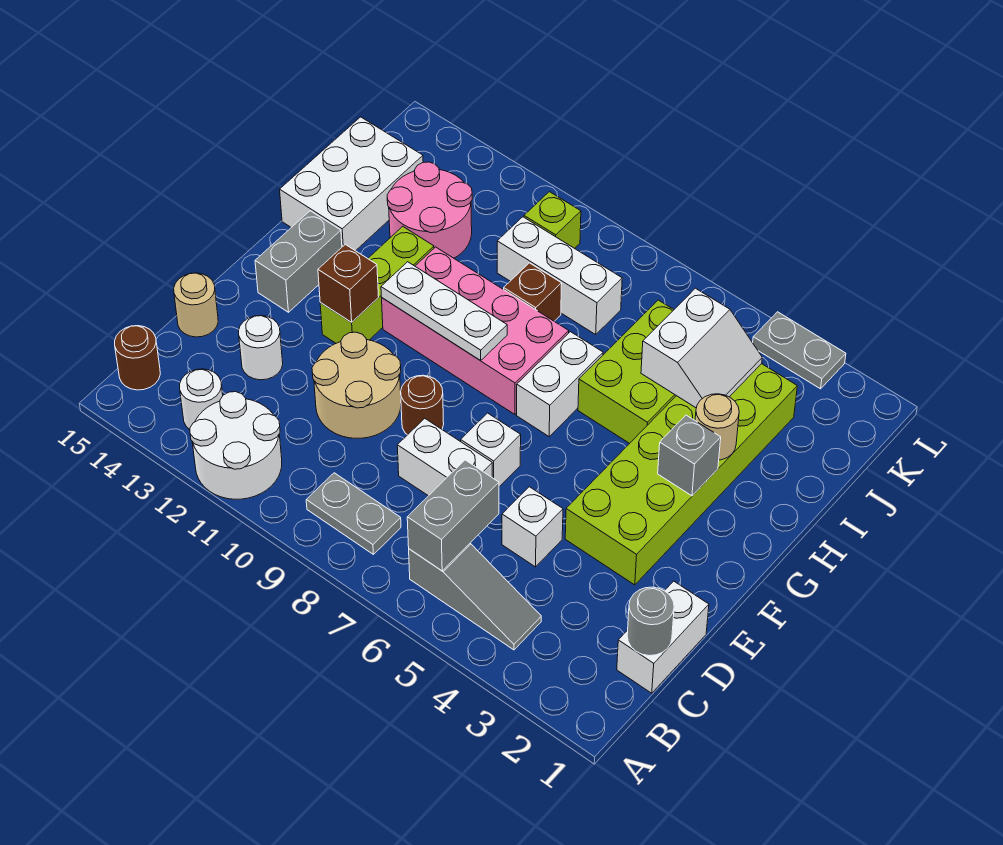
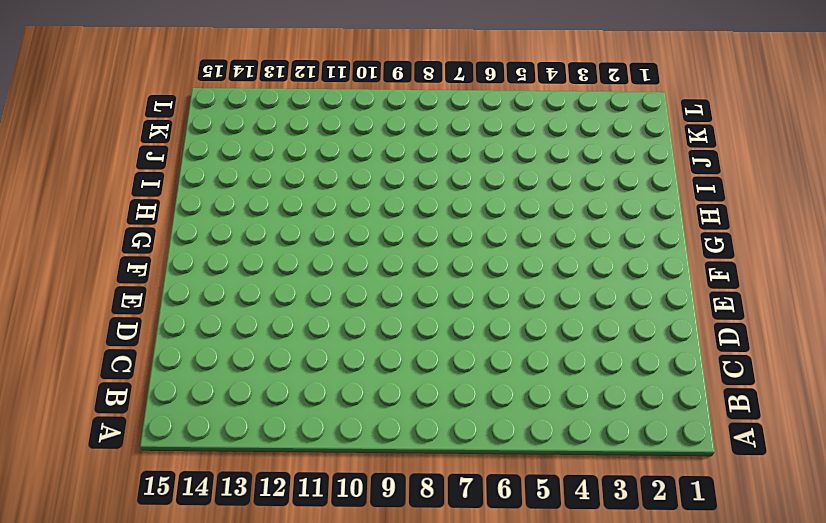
none -> white 2x2 round brick [190,392,282,499]
none -> grey 1x3 slope [409,544,541,650]
none -> grey 1x2 plate [306,473,401,554]
none -> white 1x1 round brick [180,369,223,430]

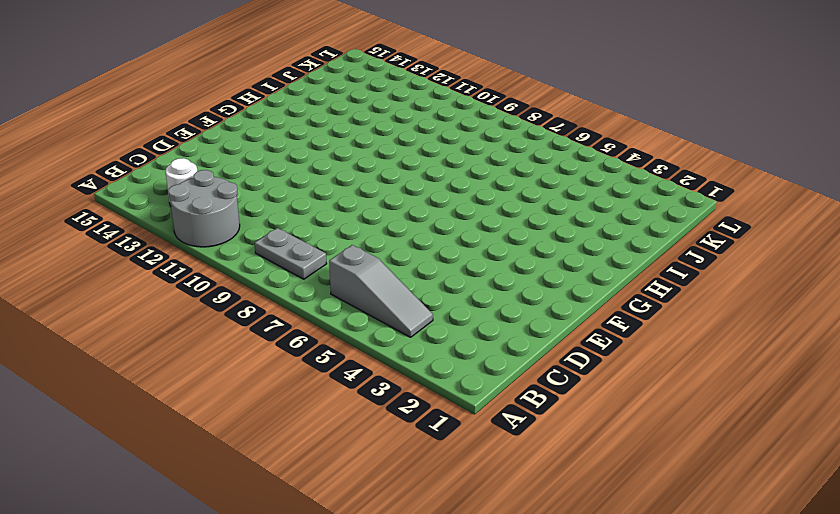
grey 2x2 round brick [168,170,240,247] -> white 2x2 round brick [190,392,282,499]
none -> brown 1x1 round brick [115,326,160,390]
none -> white 1x2 brick [617,581,709,693]
none -> white 1x1 brick [502,487,563,567]
none -> white 1x2 brick [397,418,492,496]

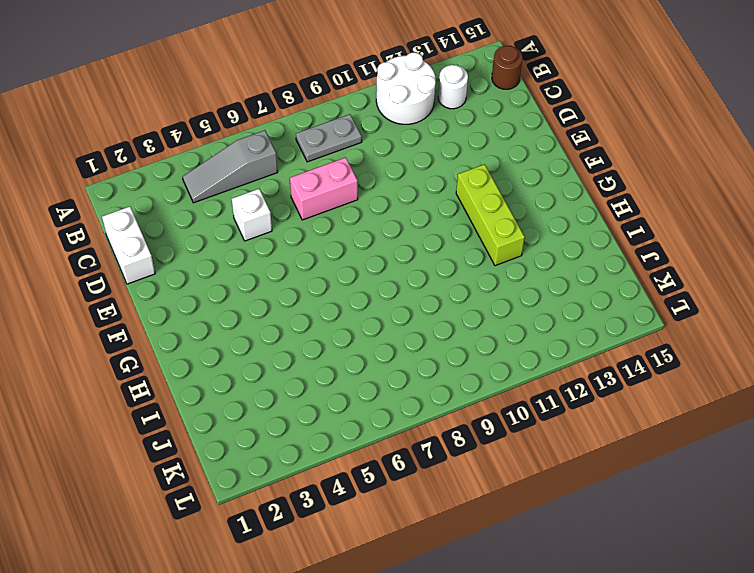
pink 1x2 brick [290,158,358,220] -> white 1x2 brick [397,418,492,496]
none -> tan 2x2 round brick [312,332,401,438]
none -> white 1x1 round brick [239,316,283,380]
none -> tan 1x1 round brick [174,273,218,337]
none -> lime 2x6 brick [565,364,797,585]

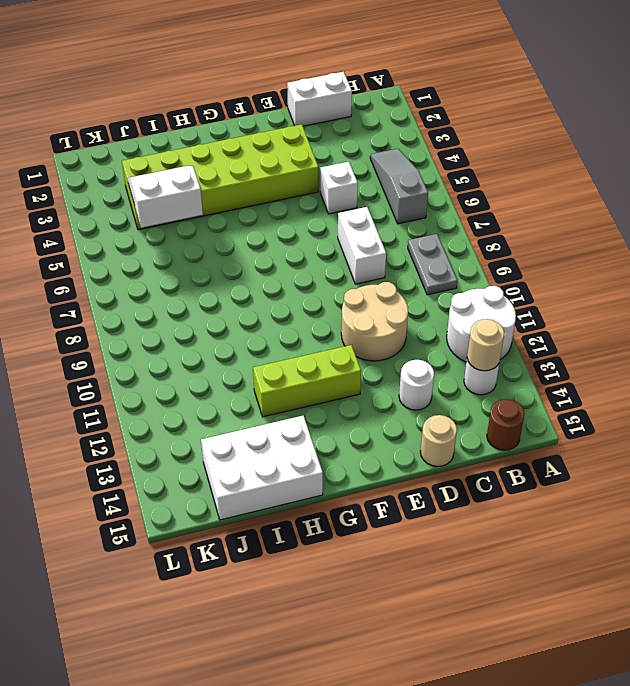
tan 1x1 round brick [467,319,504,371] -> tan 1x1 round brick moved to [695,394,739,460]
none -> white 1x1 brick [461,413,521,487]
none -> brown 1x1 round brick [401,375,444,435]
none -> grey 1x2 brick [255,211,342,312]
none -> white 1x2 brick [517,332,603,436]

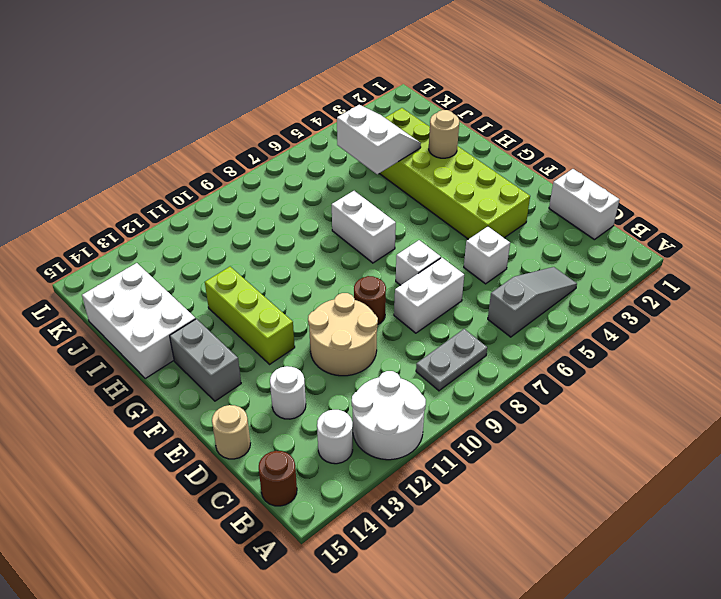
none -> pink 2x4 brick [382,247,569,414]
none -> lime 2x3 brick [578,300,676,444]
none -> brown 1x1 brick [504,263,562,321]
none -> pink 2x2 round brick [387,162,472,258]

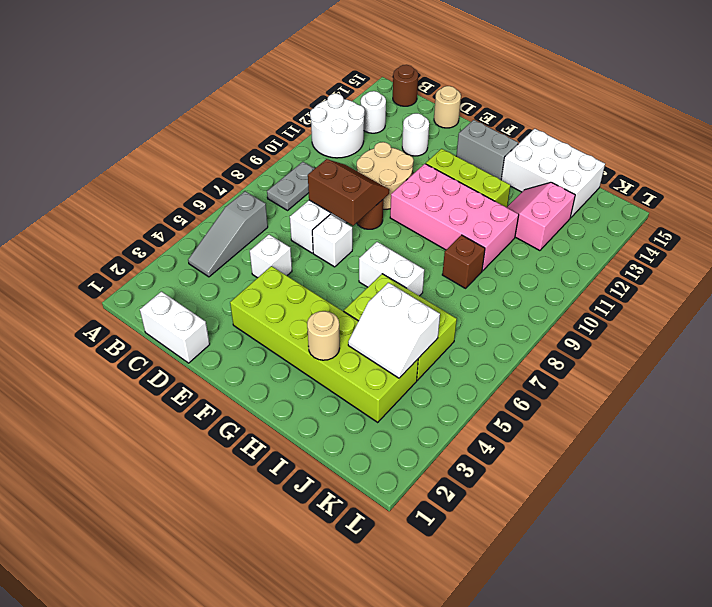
brown 2x2 slope [308,159,389,226] -> none
pink 2x4 brick [390,164,519,271] -> pink 2x4 brick turned to [382,247,569,414]
pink 2x2 slope [506,182,575,251] -> pink 2x2 round brick [387,162,472,258]
none -> white 1x3 brick [497,217,622,334]
none -> lime 1x1 brick [524,192,581,248]
none -> grey 1x2 plate [753,312,846,389]
none -> grey 1x2 brick [407,460,499,571]

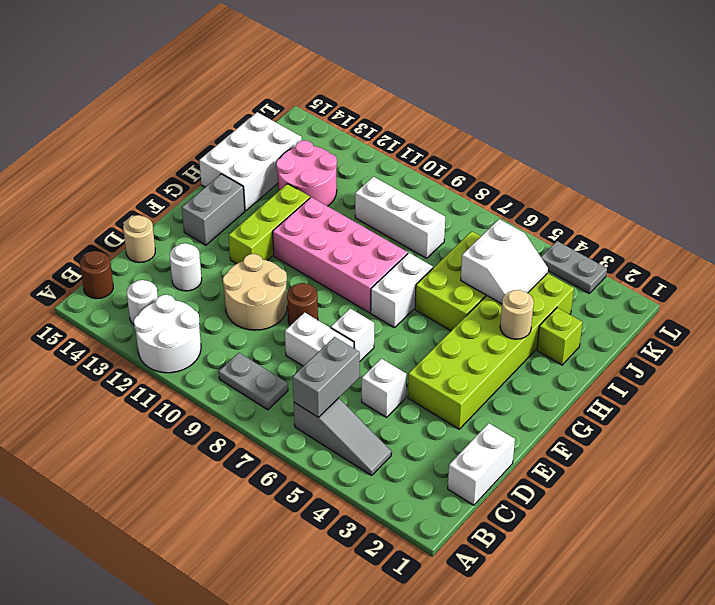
lime 1x1 brick [537,308,583,365] -> lime 1x1 brick moved to [524,192,581,248]
none -> brown 1x1 brick [504,263,562,321]
none -> grey 1x1 round brick [627,587,674,656]
none -> brown 1x1 brick [318,244,379,322]
none -> grey 1x1 brick [658,415,721,496]

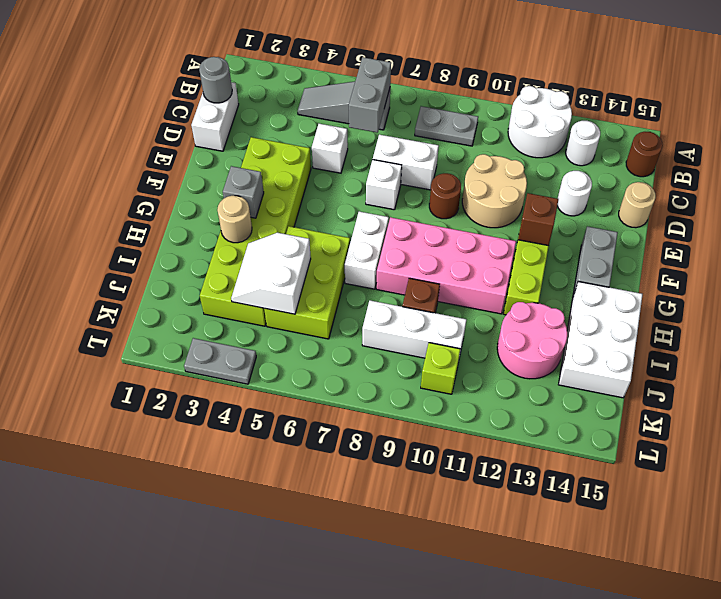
none -> white 1x3 plate [381,262,507,361]

